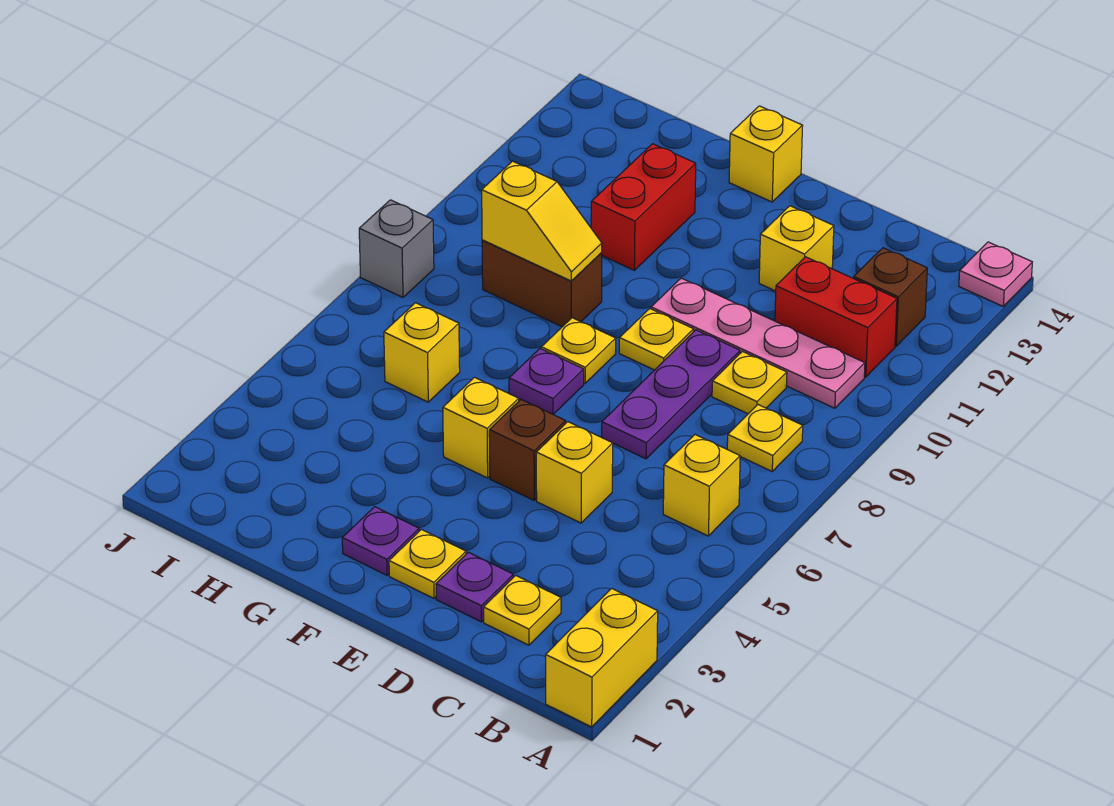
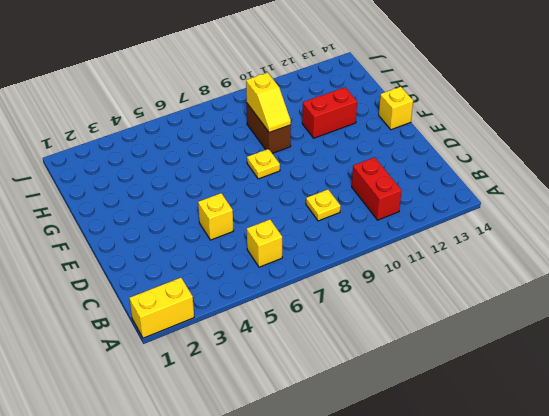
none -> pink 1x1 plate [959,242,1032,306]
none -> yellow 1x1 plate [727,405,803,471]
none -> pink 1x4 plate [651,278,865,408]

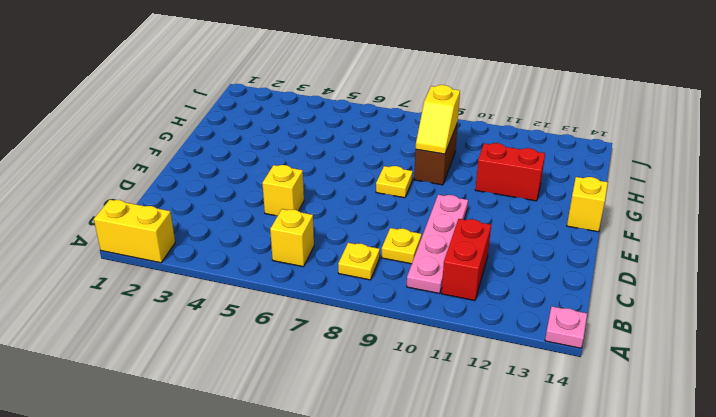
none -> brown 1x1 brick [854,248,927,346]
none -> yellow 1x1 plate [484,575,561,645]
none -> purple 1x1 plate [436,552,513,622]

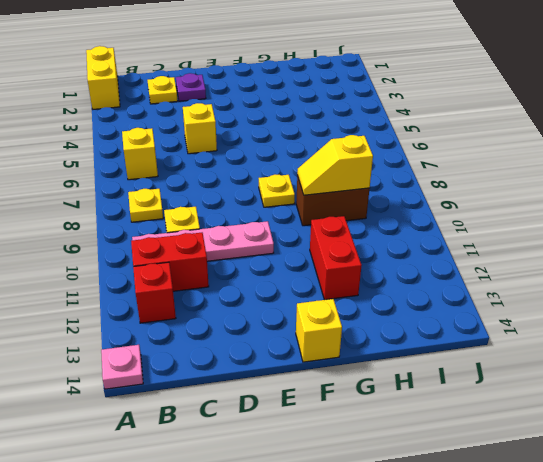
red 1x1 brick [133,262,176,323] -> brown 1x1 brick [854,248,927,346]
none -> purple 1x3 plate [602,330,740,459]
none -> yellow 1x1 brick [759,206,834,291]
none -> yellow 1x1 plate [389,529,466,598]

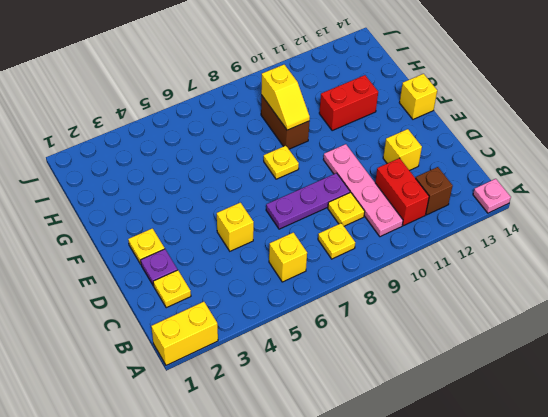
none -> brown 1x1 brick [489,400,566,500]
none -> yellow 1x1 plate [619,309,694,370]
none -> purple 1x1 plate [342,507,419,575]

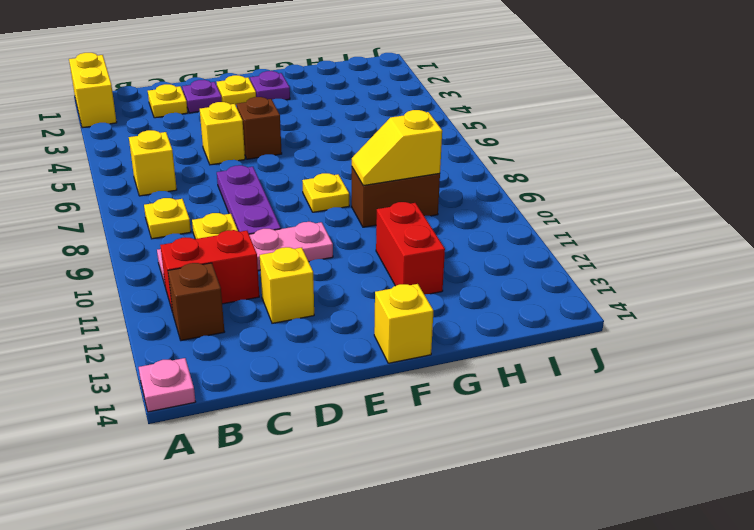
none -> yellow 1x1 plate [619,309,694,370]
none -> yellow 1x1 brick [443,377,519,478]
none -> purple 1x1 plate [509,349,584,414]

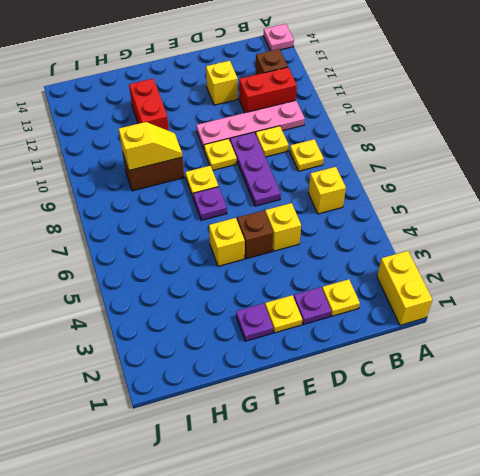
none -> yellow 1x1 brick [729,106,803,202]
none -> yellow 1x1 brick [384,303,460,402]
none -> grey 1x1 brick [359,200,434,297]

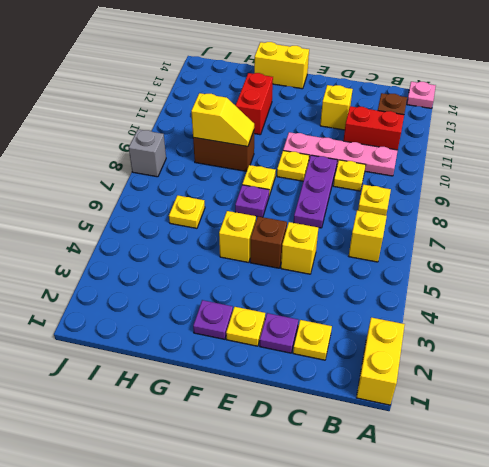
yellow 1x2 brick [254,42,309,89] -> yellow 1x1 brick [729,106,803,202]
yellow 1x1 plate [169,195,205,228] -> yellow 1x1 brick [384,303,460,402]

